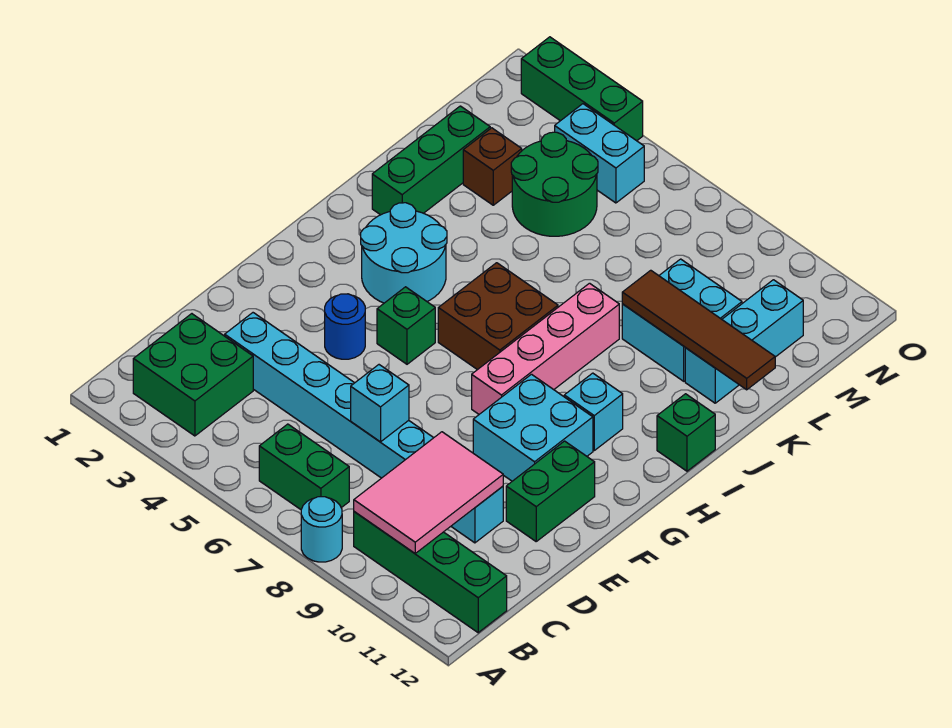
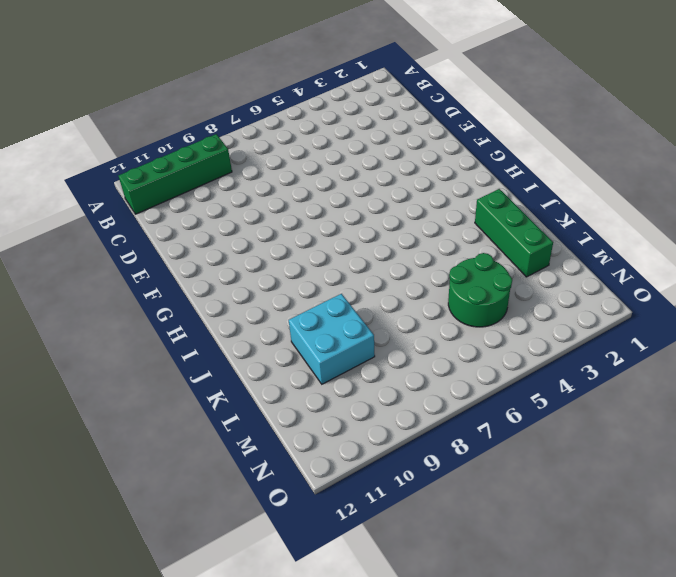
none -> cyan 1x1 round brick [301,497,342,562]
none -> green 2x2 brick [133,314,253,436]
none -> green 1x2 brick [259,424,349,509]

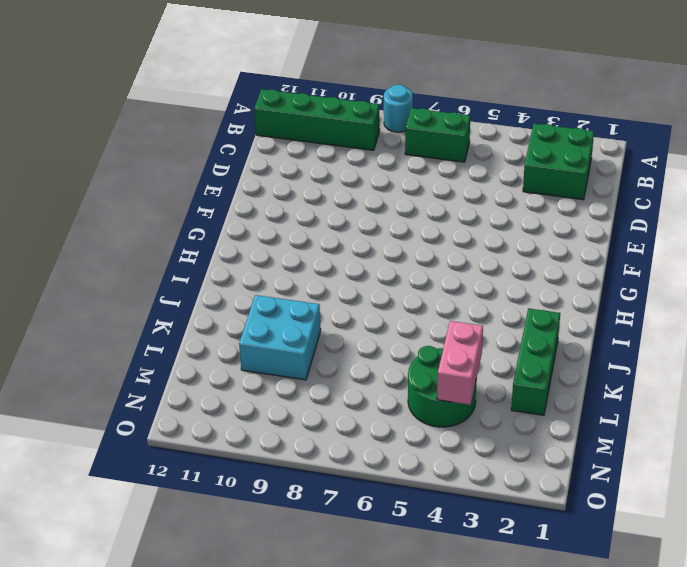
pink 1x2 brick [437,321,483,405] -> none
none -> cyan 1x8 brick [225,313,503,543]
none -> green 1x2 brick [506,441,595,541]
none -> blue 1x1 round brick [325,294,365,359]

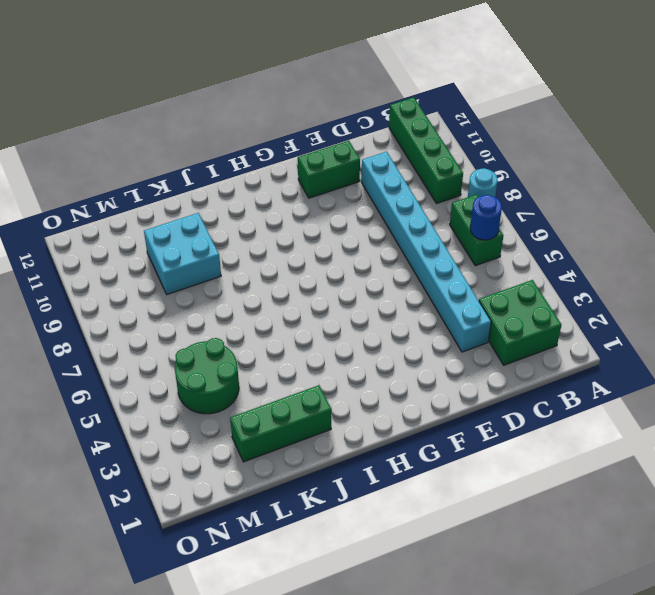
blue 1x1 round brick [470,195,502,240] -> blue 1x1 round brick moved to [325,294,365,359]
none -> cyan 2x2 brick [473,374,593,481]
none -> green 1x1 brick [377,287,435,364]
none -> pink 1x4 brick [472,283,619,414]

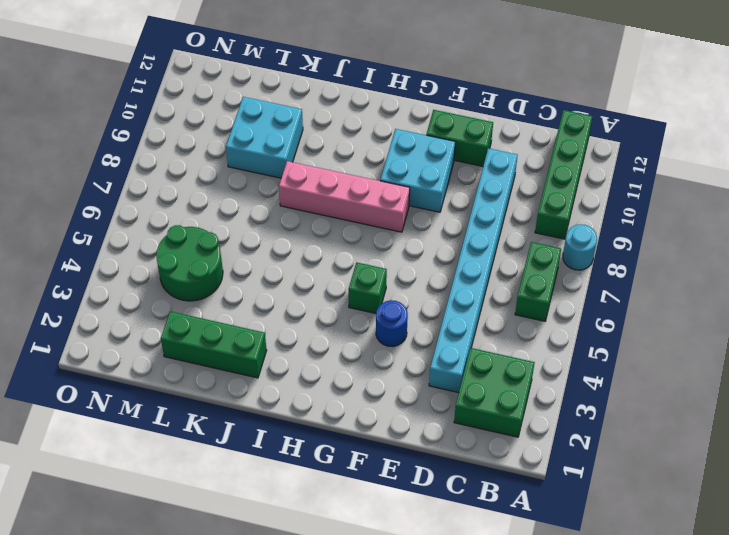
none -> cyan 2x2 round brick [361,203,447,303]
none -> brown 2x2 brick [438,263,558,370]
none -> cyan 1x1 brick [564,373,623,450]

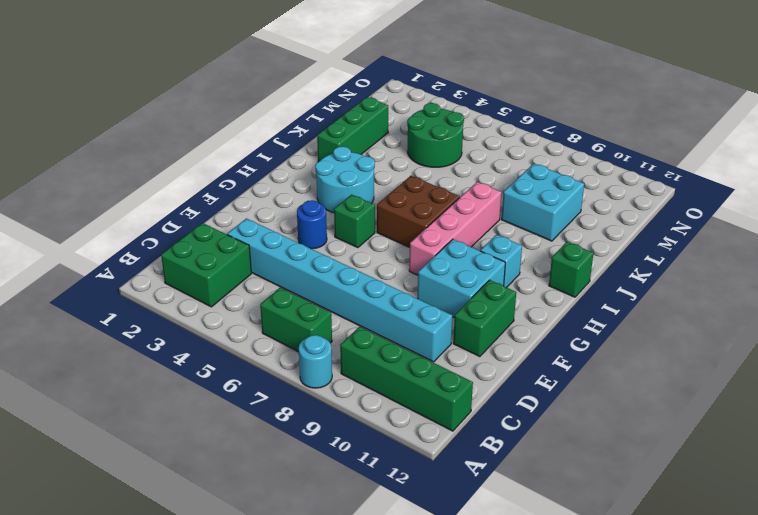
none -> cyan 1x3 brick [685,280,803,403]
none -> brown 1x1 brick [463,128,522,205]
none -> cyan 1x2 brick [555,104,644,203]

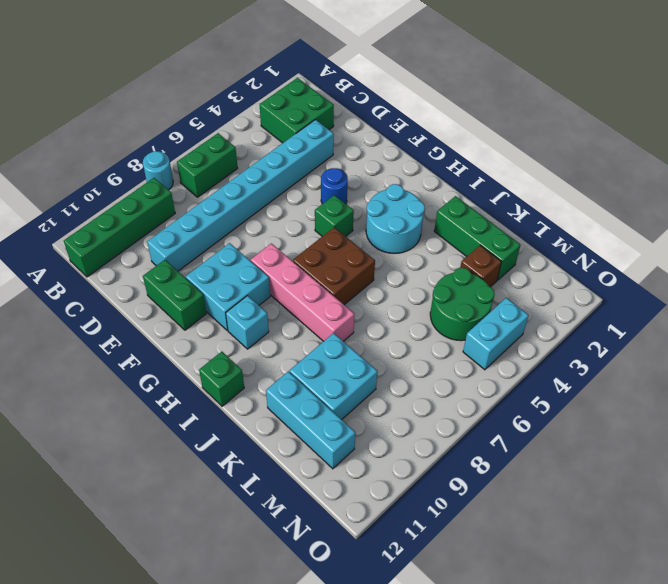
none -> green 1x3 brick [521,37,643,141]
none -> pink 2x3 tile [354,432,503,553]
none -> cyan 1x1 brick [351,365,409,442]

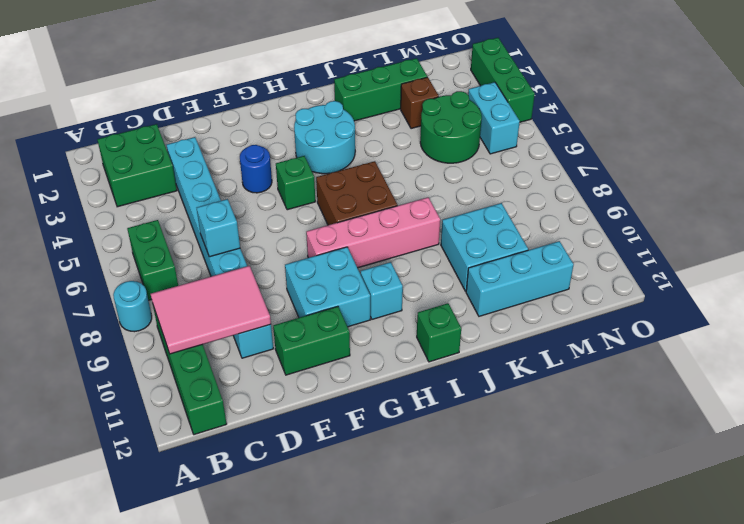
none -> brown 1x4 tile [622,270,775,390]

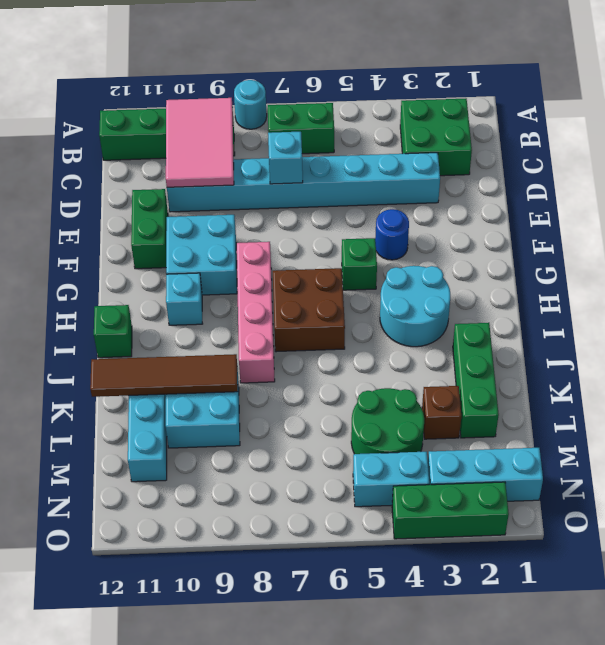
cyan 1x3 brick [428,448,543,501] -> none

